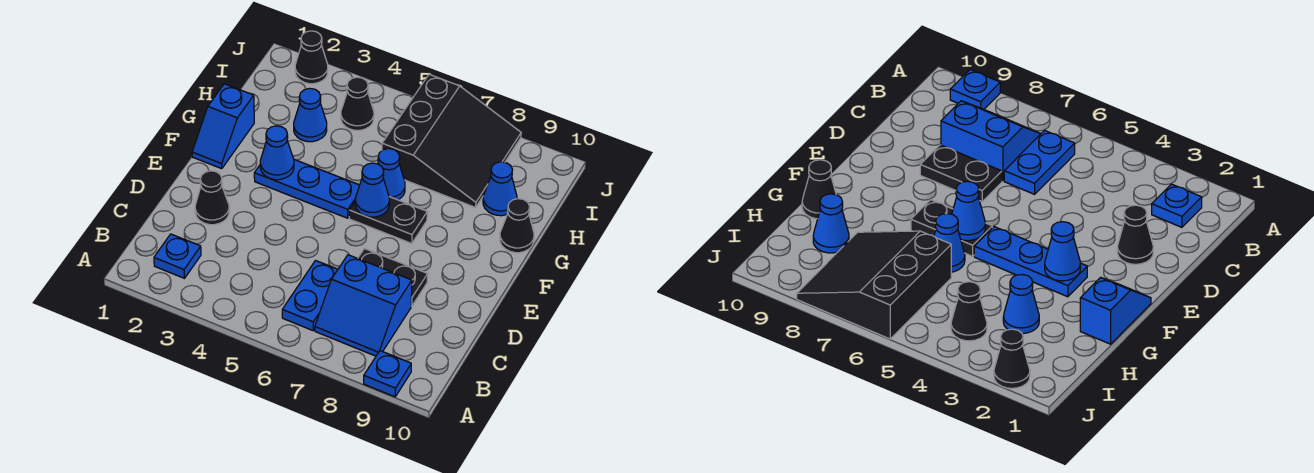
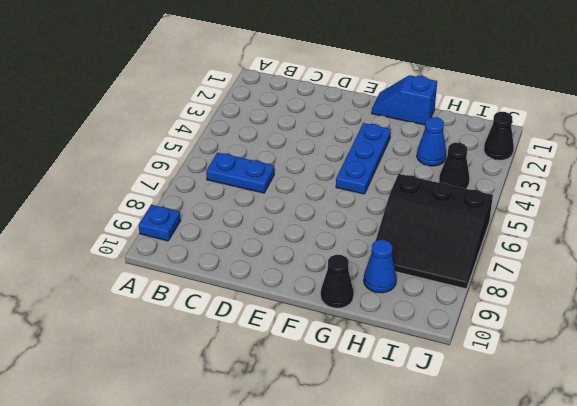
none -> blue 1x1 plate [154,234,201,278]
none -> blue 2x2 slope [315,255,412,356]
none -> black 1x1 cone [195,171,229,225]

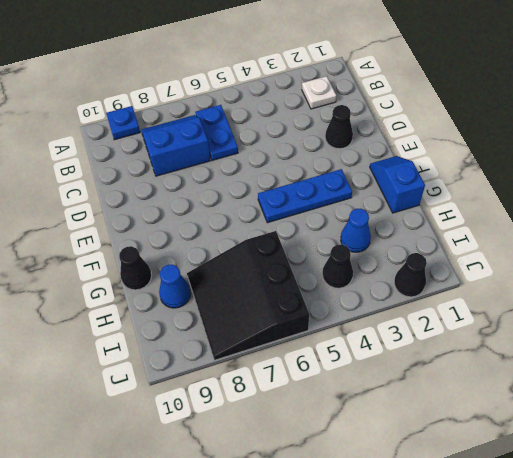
white 1x1 plate [302,76,336,109] -> blue 1x1 plate [154,234,201,278]
none -> black 1x2 plate [358,249,428,306]
none -> black 1x2 plate [349,197,427,244]
none -> blue 1x1 cone [378,149,405,200]

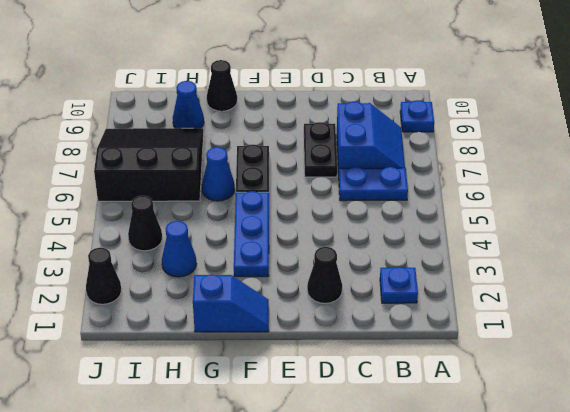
none -> blue 1x1 cone [260,126,294,180]
none -> blue 1x1 cone [355,163,389,217]

